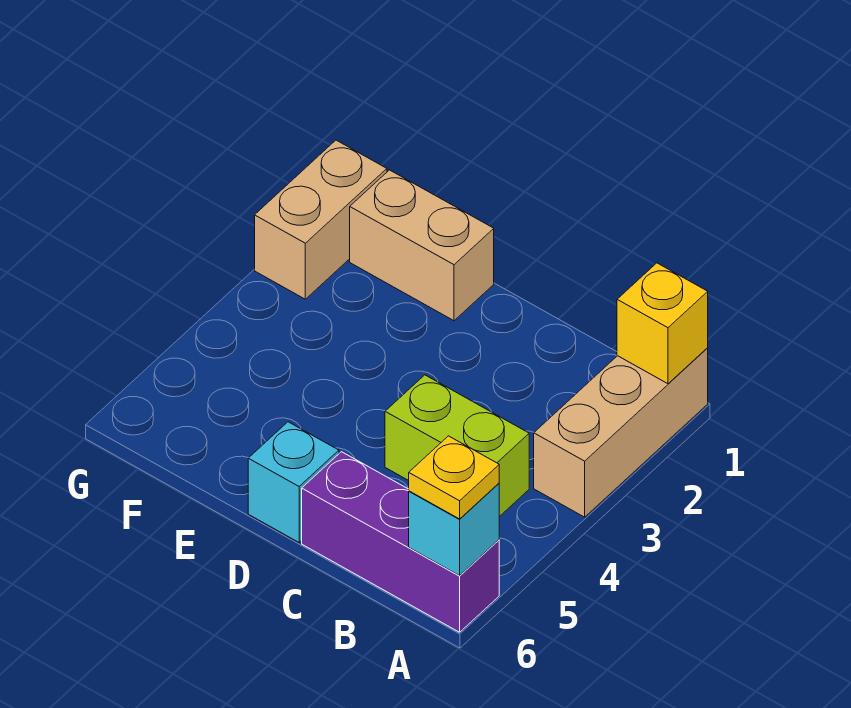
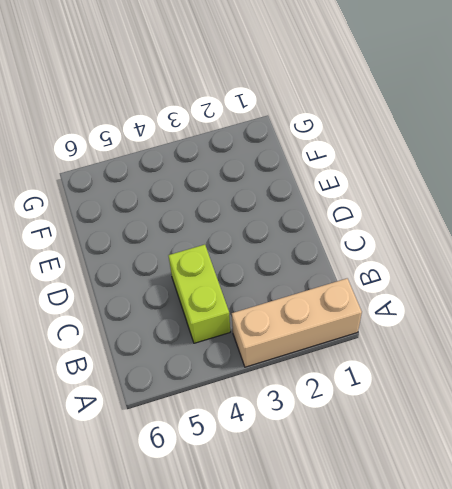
none -> purple 1x3 brick [302,452,499,632]
none -> cyan 1x1 brick [248,422,339,542]

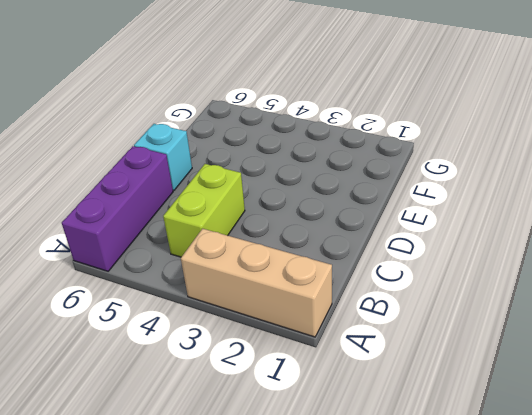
none -> tan 1x2 brick [350,170,494,321]
none -> tan 1x2 brick [255,140,387,299]

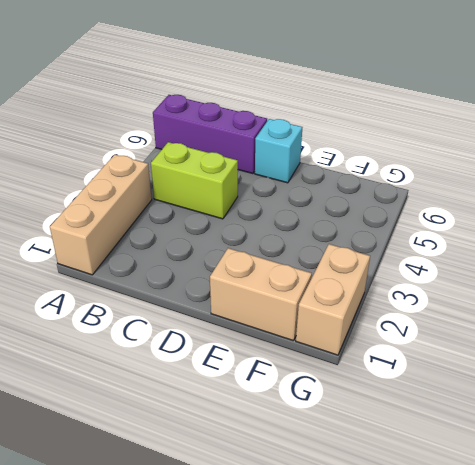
none -> yellow 1x1 brick [617,263,708,384]
none -> cyan 1x1 brick [409,483,499,576]

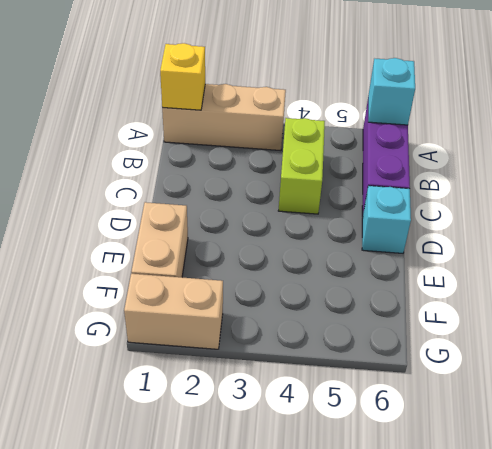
none -> yellow 1x1 plate [409,436,499,519]

